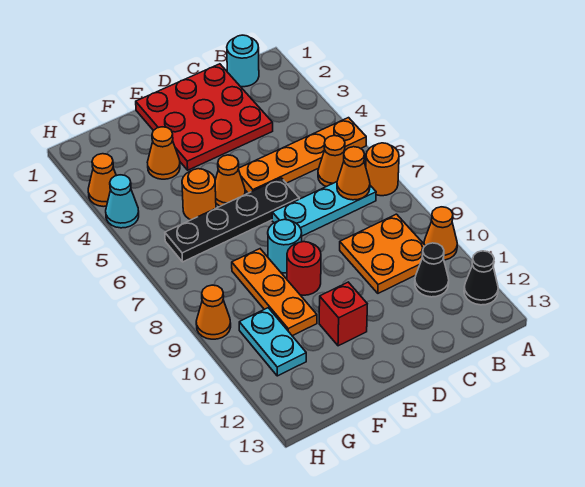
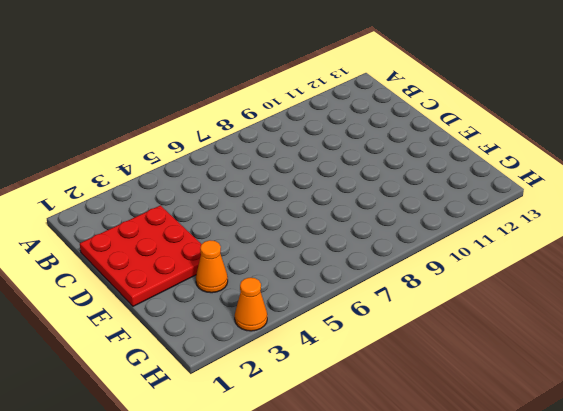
none -> orange 1x4 plate [238,118,366,193]
none -> orange 1x1 round brick [366,143,399,196]
none -> orange 1x1 cone [424,207,457,260]

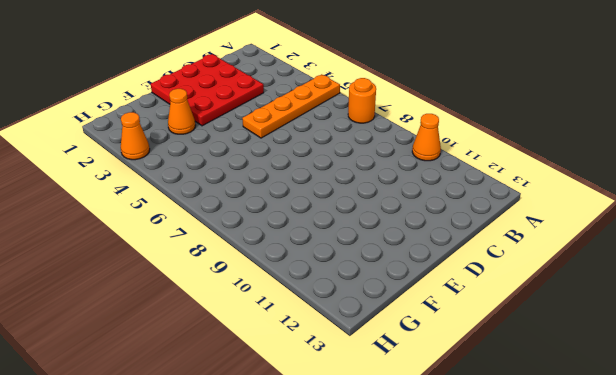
none -> black 1x1 cone [464,251,498,305]
none -> cyan 1x1 round brick [227,35,259,87]
none -> orange 1x1 cone [318,136,345,187]

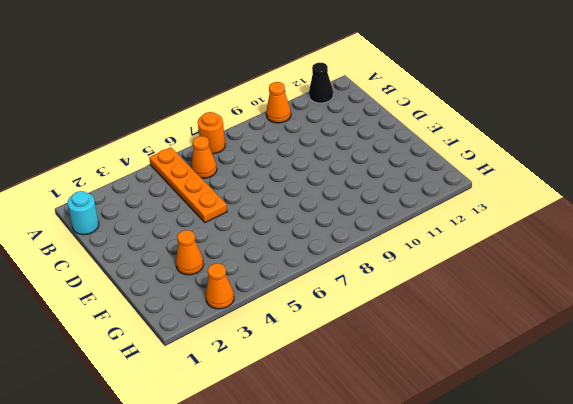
none -> cyan 1x3 plate [272,182,376,236]
none -> orange 2x2 plate [340,214,425,293]
none -> black 1x1 cone [415,243,449,297]

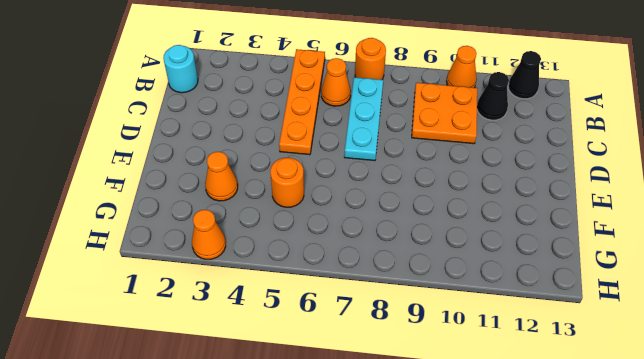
none -> red 3x3 plate [136,64,273,170]
none -> black 1x4 plate [165,178,299,262]
none -> orange 1x1 cone [215,155,245,206]

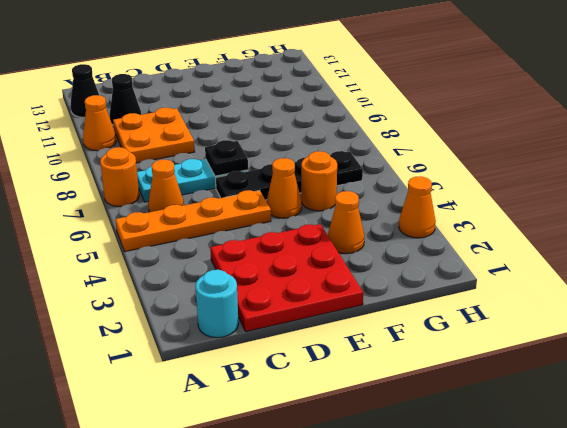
black 1x1 plate [205,140,248,176] -> none
none -> cyan 1x1 round brick [268,219,302,273]
none -> red 1x1 round brick [287,242,321,295]
none -> red 1x1 brick [319,282,367,346]

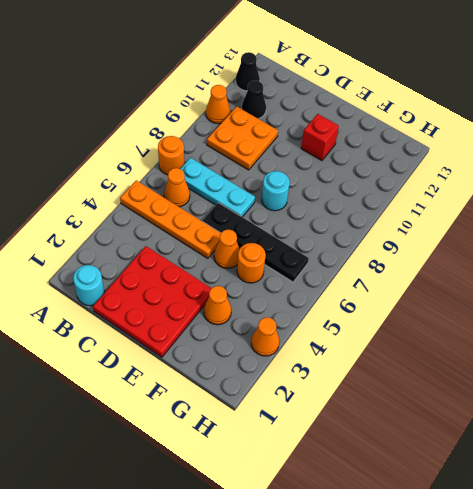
none -> red 1x1 round brick [287,242,321,295]
none -> orange 1x3 plate [232,249,317,336]
none -> cyan 1x2 plate [239,308,306,376]

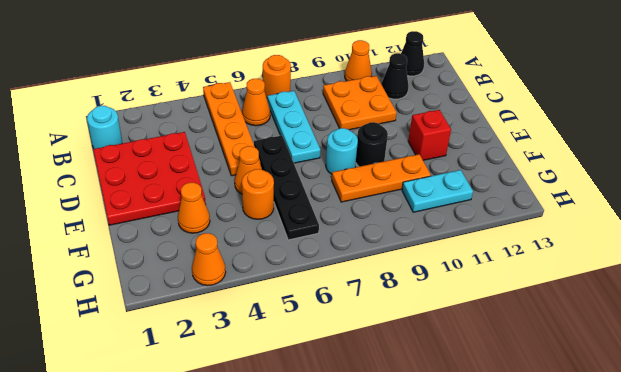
black 1x1 round brick [356,122,388,166] -> red 1x1 round brick [287,242,321,295]
none -> cyan 1x1 cone [106,175,139,228]
none -> orange 1x1 cone [196,285,231,339]
none -> orange 1x1 cone [337,147,370,200]

